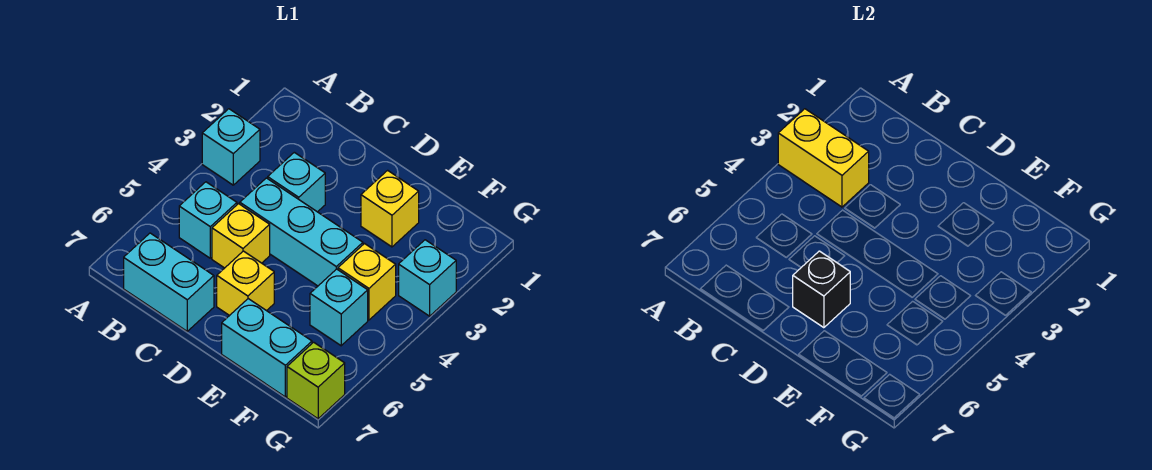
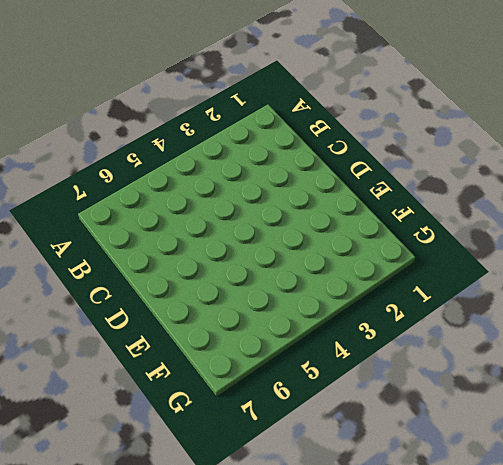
none -> cyan 1x1 brick [202,109,260,185]
none -> cyan 1x1 brick [179,182,237,258]
none -> cyan 1x2 brick [124,233,214,331]

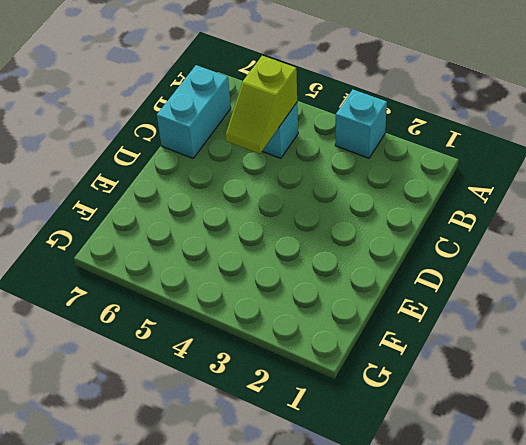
lime 1x2 slope [225,56,297,154] -> none
none -> cyan 1x1 brick [268,152,325,212]
none -> cyan 1x3 brick [240,178,363,286]
none -> yellow 1x1 brick [212,204,270,268]

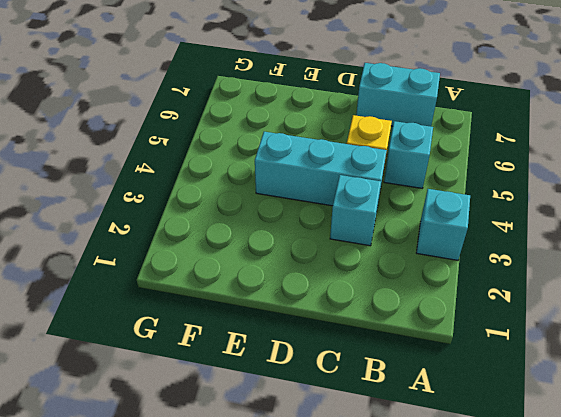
none -> yellow 1x1 brick [217,251,274,316]
none -> yellow 1x1 brick [361,170,419,247]
none -> cyan 1x2 brick [222,299,312,397]

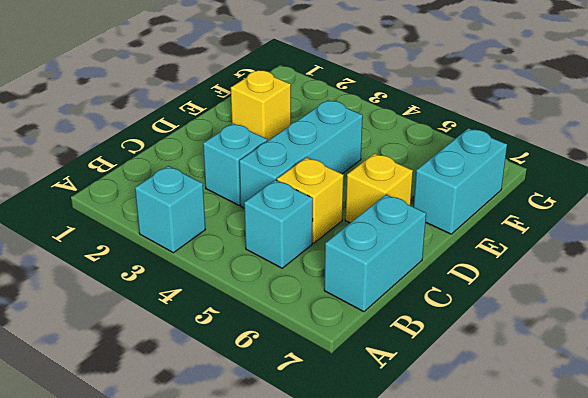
none -> yellow 1x1 brick [338,244,396,320]
none -> cyan 1x1 brick [310,269,368,346]
none -> cyan 1x1 brick [399,240,456,316]

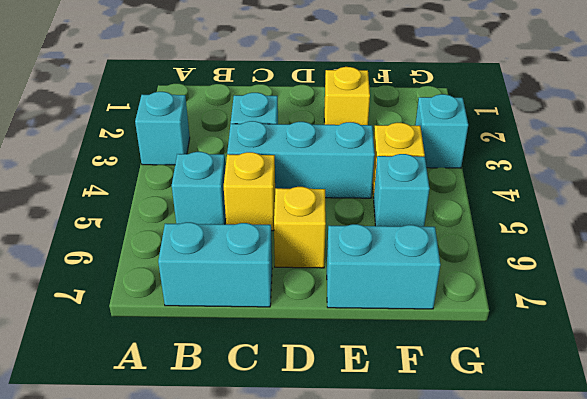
none -> lime 1x1 brick [287,342,345,419]
none -> yellow 1x2 brick [778,109,869,207]
none -> black 1x1 brick [793,251,850,328]

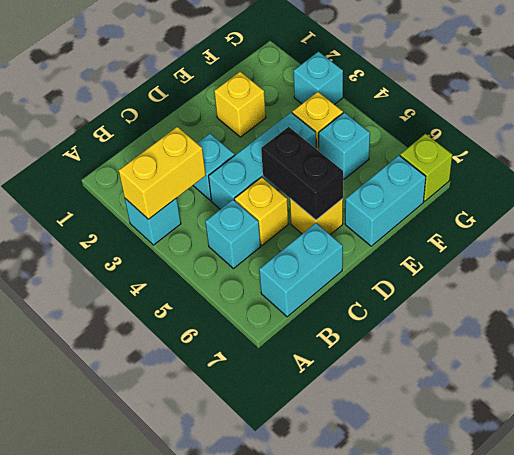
black 1x2 brick [261,127,343,220] -> black 1x1 brick [793,251,850,328]

